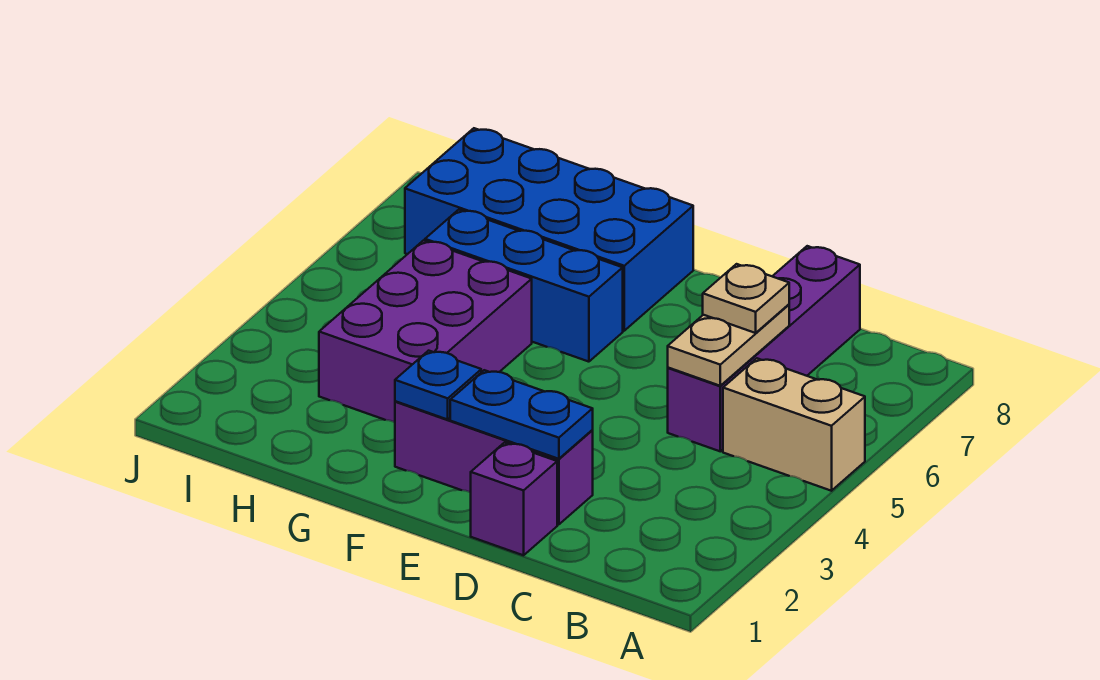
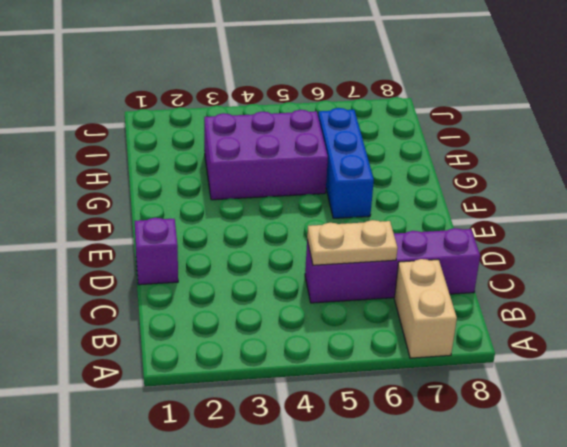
tan 1x2 brick [394,259,457,358] -> tan 1x2 brick moved to [723,358,865,491]
none -> purple 1x3 brick [395,401,593,525]
none -> blue 2x4 brick [405,128,693,331]

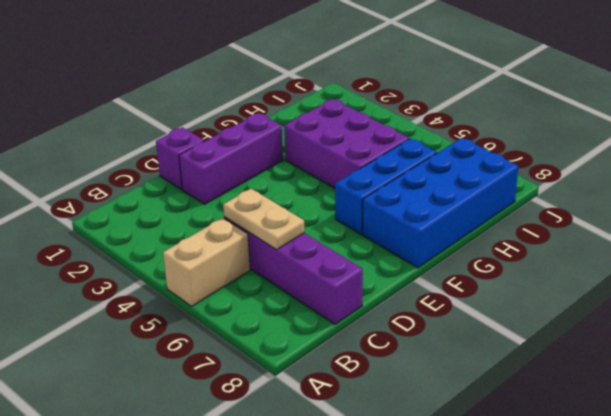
none -> blue 1x2 plate [450,370,593,459]
none -> blue 1x1 plate [395,351,481,420]

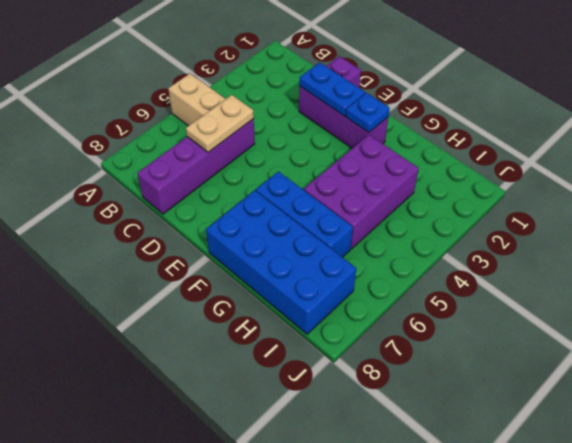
none -> tan 1x1 plate [703,264,789,333]

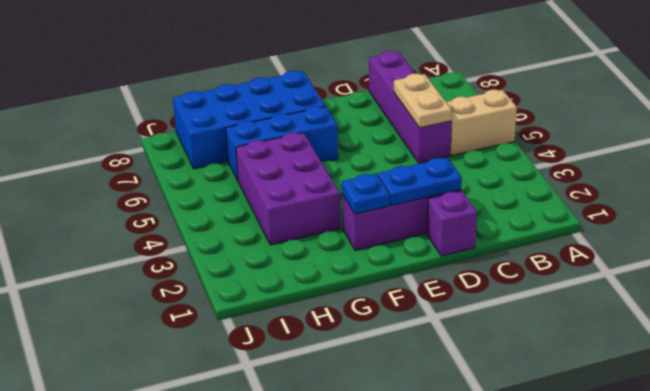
none -> tan 1x1 plate [703,264,789,333]

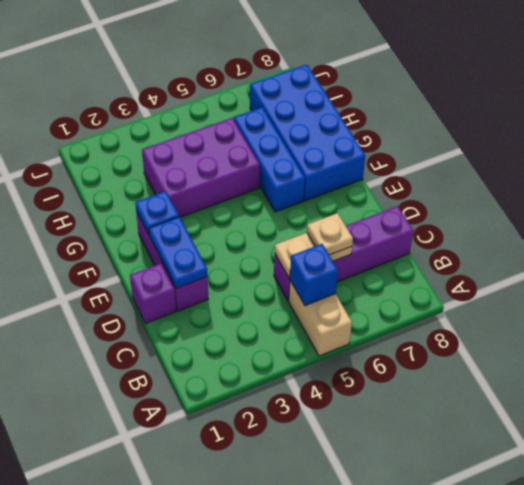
blue 1x1 brick [290,244,338,305] -> none

